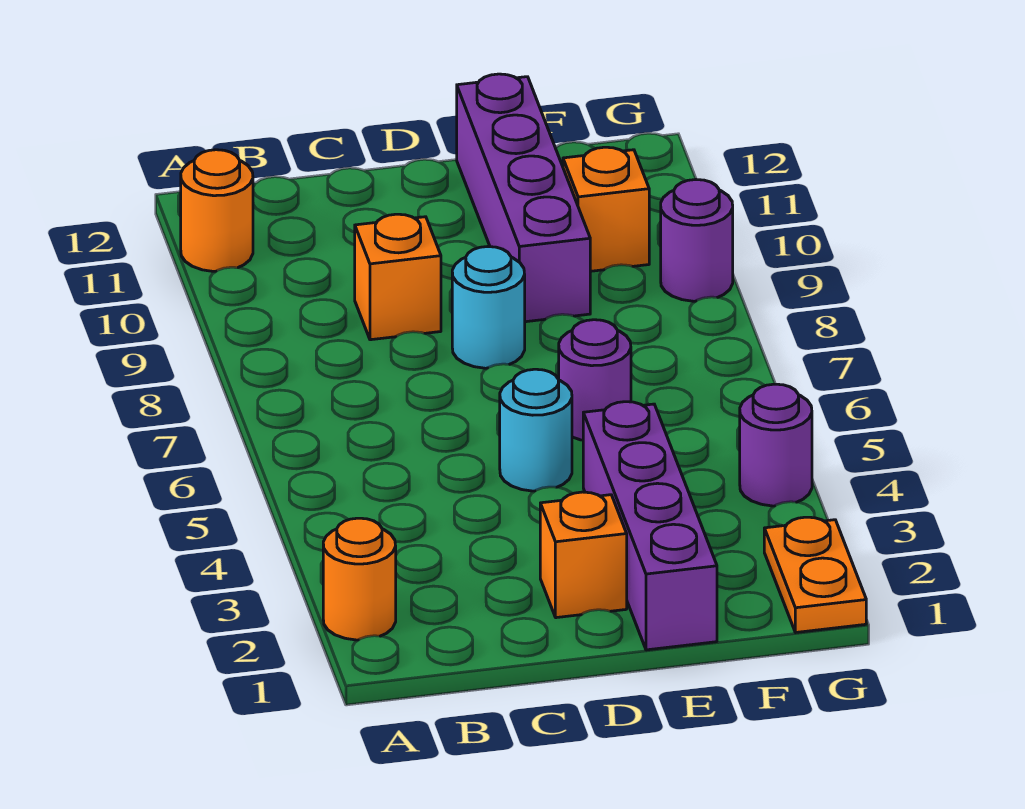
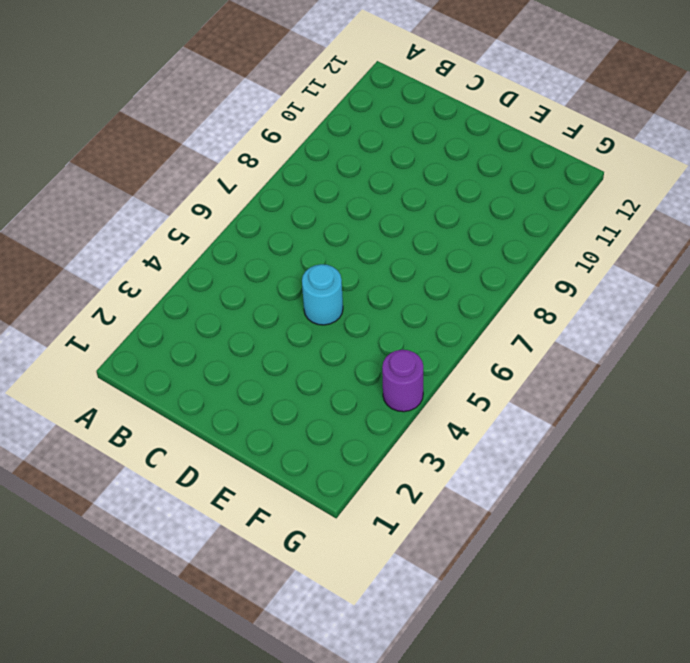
none -> orange 1x1 round brick [323,518,396,640]
none -> orange 1x1 round brick [181,150,253,271]
none -> orange 1x1 brick [355,214,441,340]

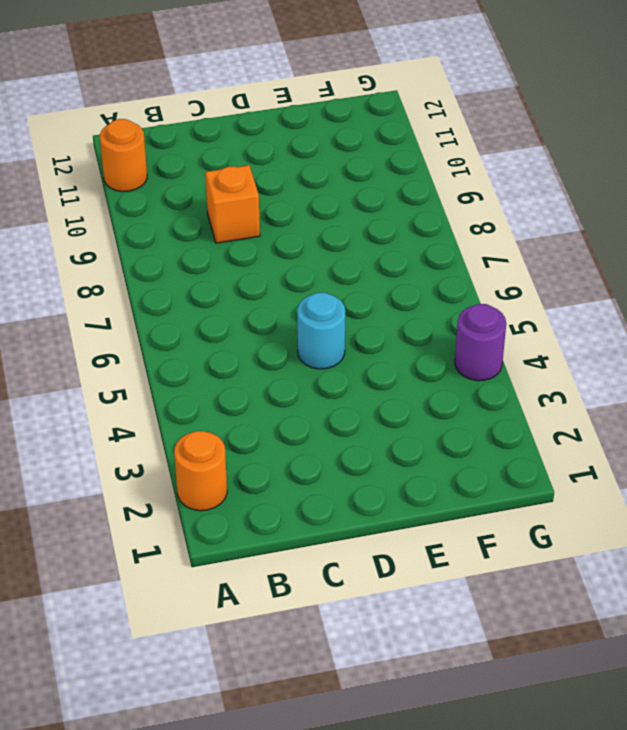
none -> orange 1x1 brick [540,492,627,618]
none -> cyan 1x1 round brick [452,247,525,368]
none -> purple 1x4 brick [583,402,717,650]

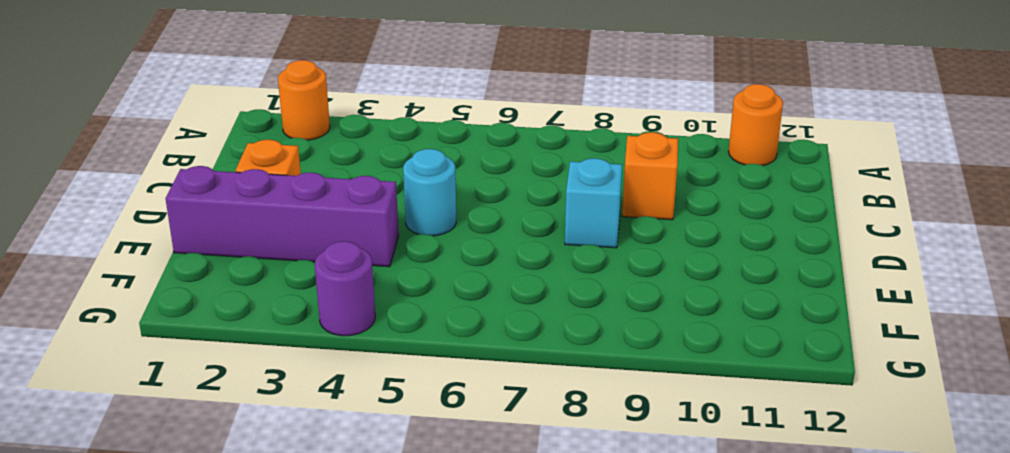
cyan 1x1 brick [565,158,622,248] -> cyan 1x1 round brick [452,247,525,368]
none -> purple 1x1 round brick [559,320,631,440]
none -> purple 1x4 brick [457,74,590,322]
none -> orange 1x1 brick [563,147,649,271]

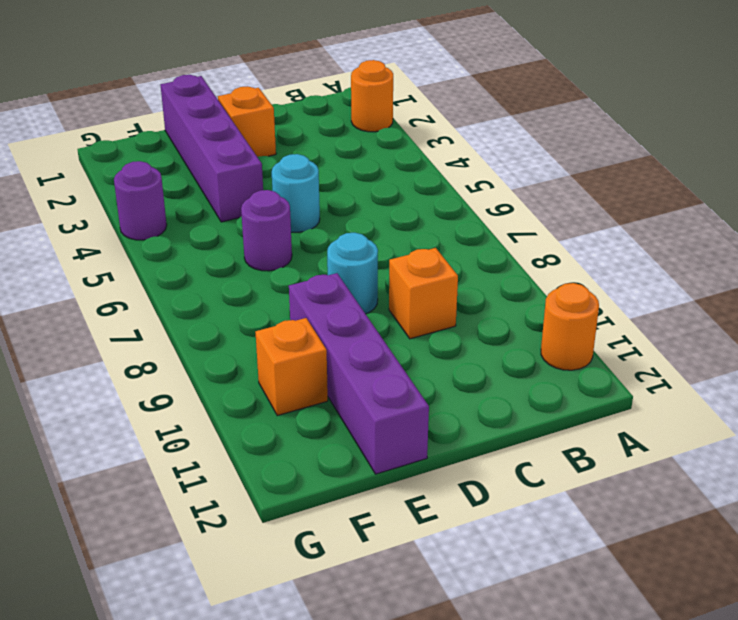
none -> orange 1x2 plate [764,517,866,632]
none -> purple 1x1 round brick [661,180,733,301]

